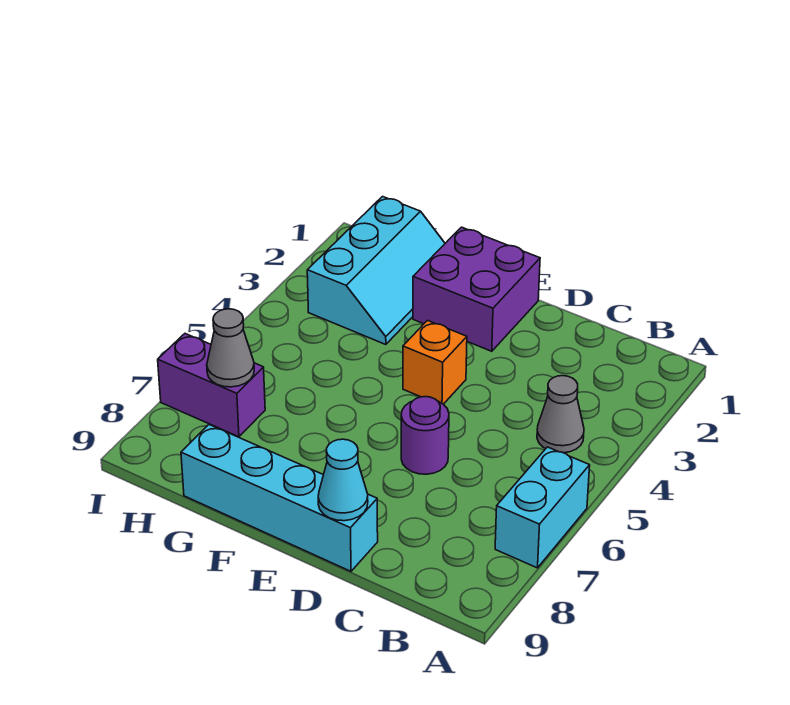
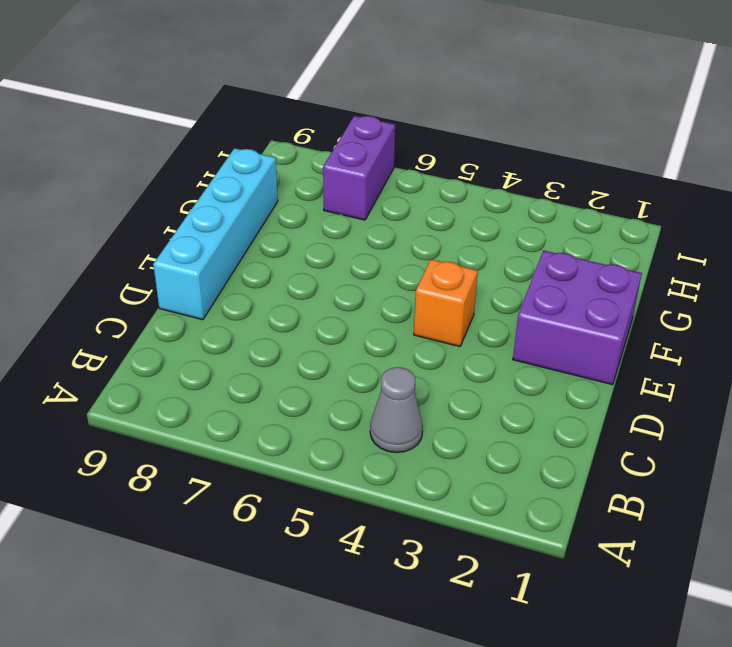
none -> cyan 1x2 brick [495,447,590,568]
none -> purple 1x1 round brick [401,397,449,474]

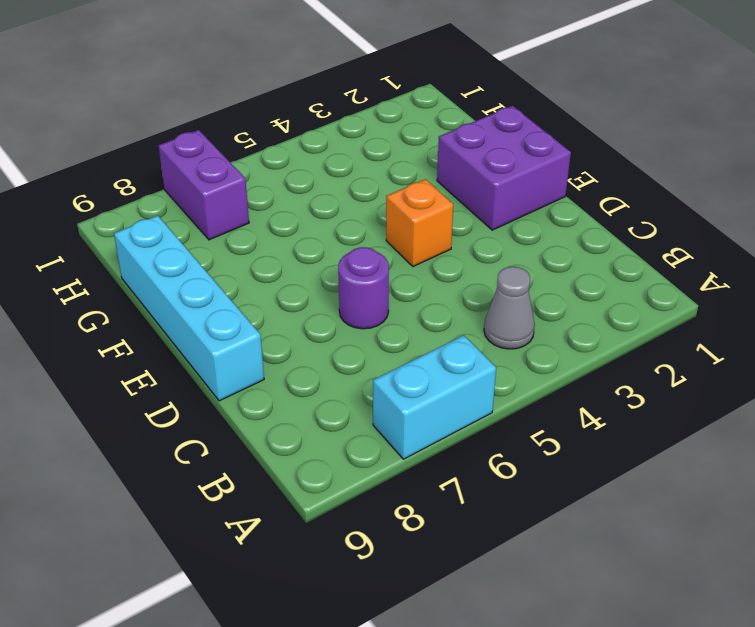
none -> cyan 2x3 slope [307,197,445,345]
none -> cyan 1x1 cone [318,439,368,521]

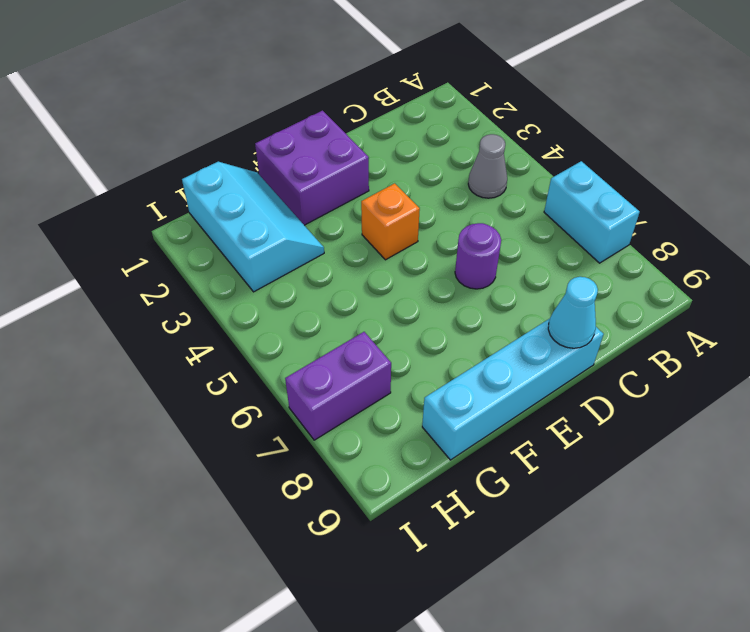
none -> grey 1x1 cone [207,309,254,387]

